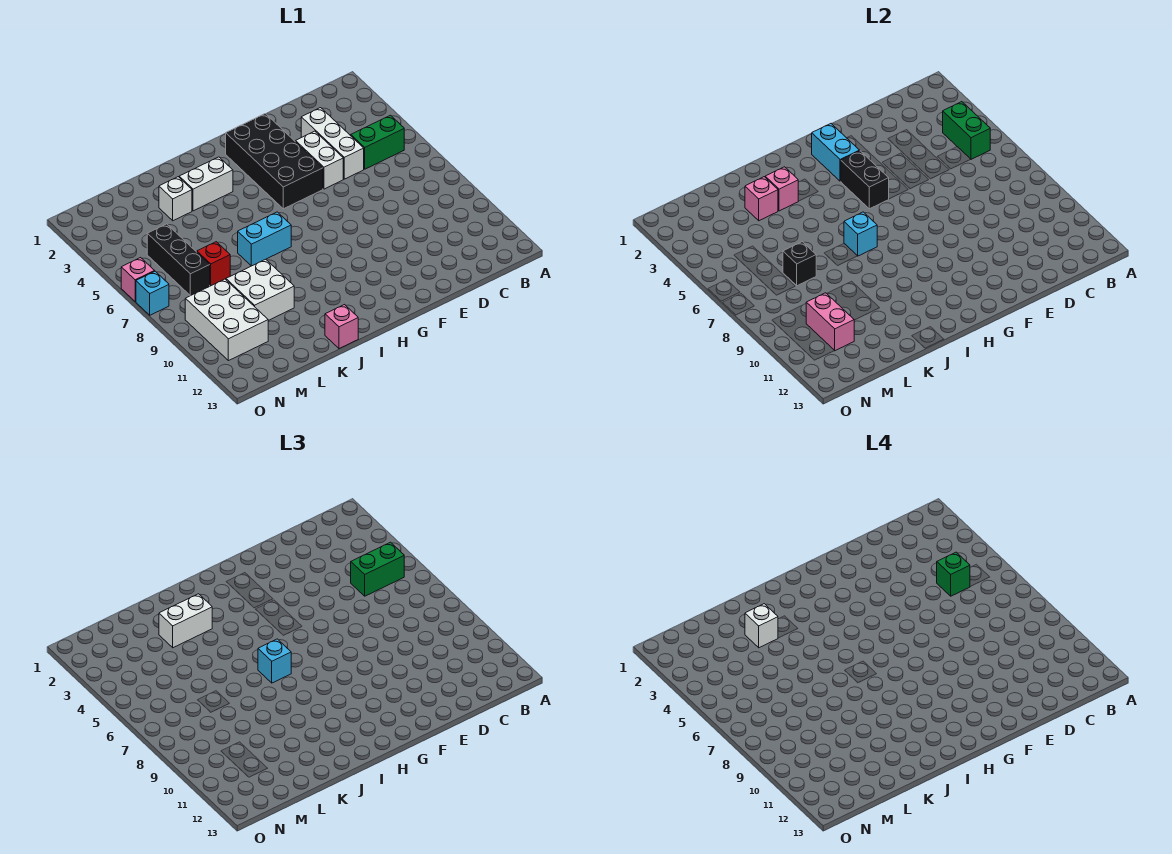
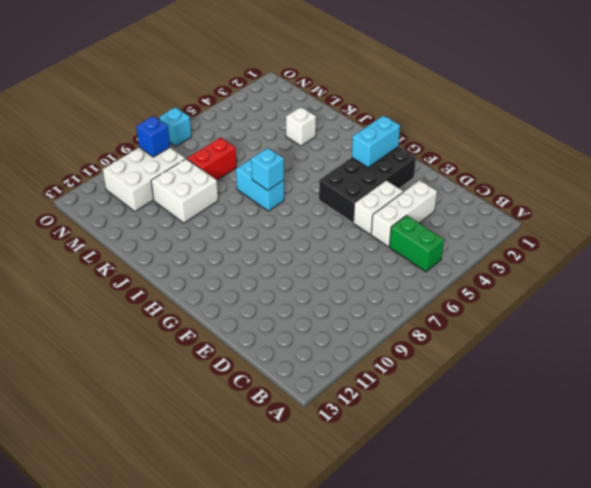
red 1x2 brick [187,137,236,180] -> red 1x1 brick [197,242,230,286]
blue 1x1 brick [136,116,170,157] -> none
none -> white 1x2 brick [179,157,233,211]
none -> pink 1x1 brick [325,305,358,349]
none -> black 1x3 brick [147,224,210,296]

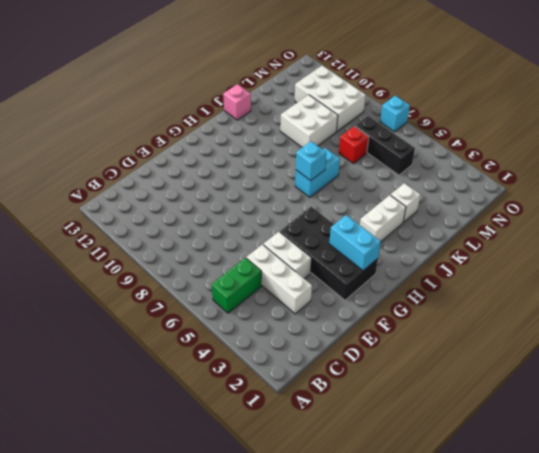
none -> pink 1x1 brick [121,258,155,301]
none -> green 1x2 brick [943,102,990,159]
none -> black 1x2 brick [841,151,889,209]

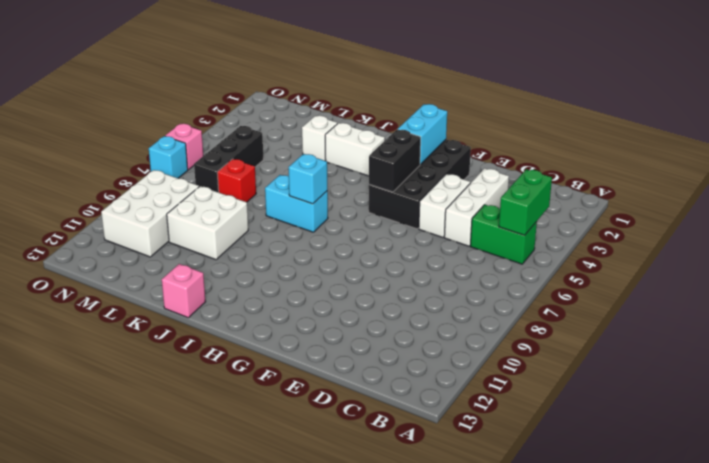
none -> pink 1x1 brick [765,167,798,211]
none -> pink 1x1 brick [745,177,778,221]
none -> black 1x1 brick [783,242,816,286]

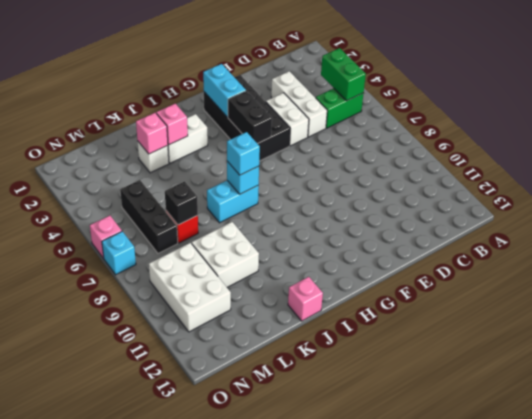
none -> pink 1x2 brick [806,293,854,351]
none -> green 1x2 brick [351,542,404,596]
none -> white 1x2 brick [159,594,212,648]

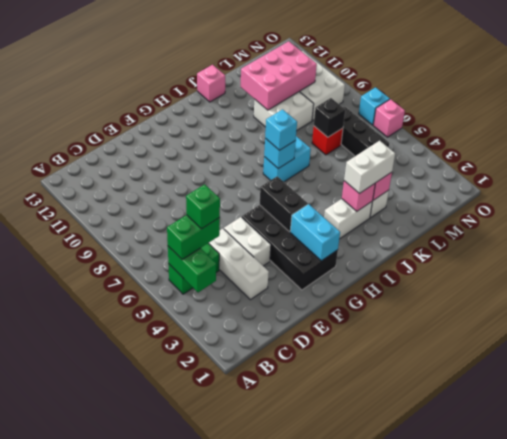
pink 2x3 brick [241,41,317,110] -> pink 1x2 brick [806,293,854,351]
none -> white 1x1 brick [745,604,778,648]

